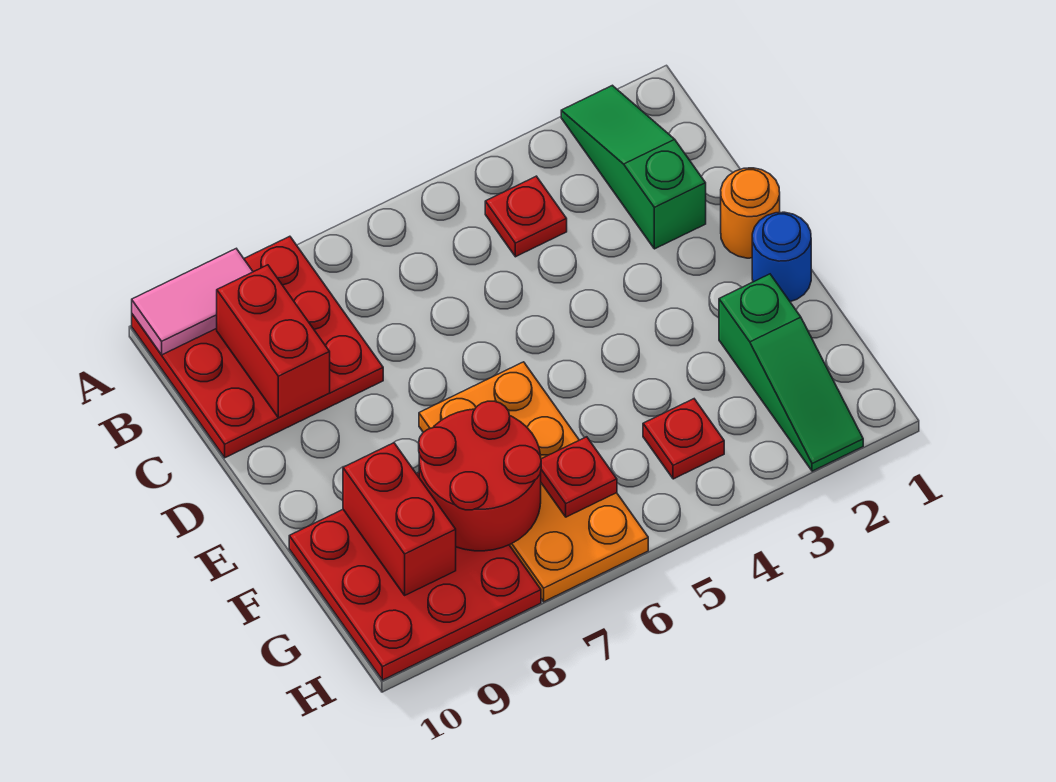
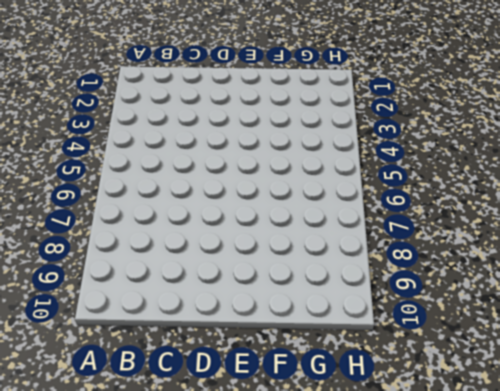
none -> green 1x3 slope [561,85,706,249]
none -> red 3x3 plate [132,236,383,458]
none -> red 1x1 plate [485,176,567,257]

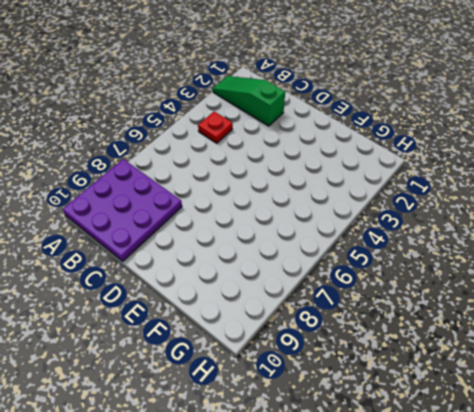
purple 3x3 plate [63,159,182,261] -> red 3x3 plate [132,236,383,458]
none -> orange 1x1 round brick [721,168,780,258]
none -> blue 1x1 round brick [752,212,811,302]
none -> orange 2x4 plate [419,362,648,602]

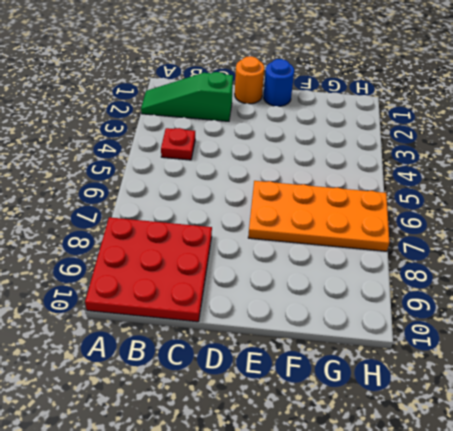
none -> green 1x3 slope [719,274,863,471]
none -> red 3x3 plate [289,473,541,680]
none -> red 1x1 plate [643,399,724,479]

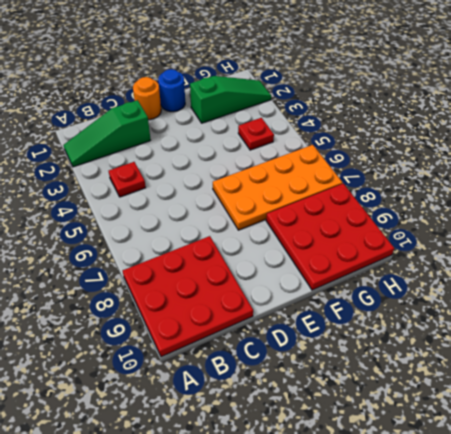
none -> pink 1x2 tile [132,249,253,355]
none -> red 1x2 brick [217,265,330,418]
none -> red 2x2 round brick [419,401,541,551]

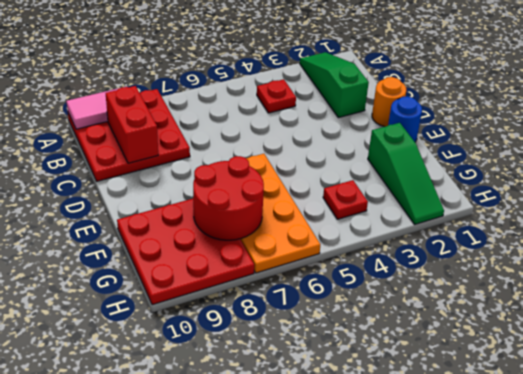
none -> red 1x2 brick [343,443,456,595]
none -> red 1x1 plate [541,437,617,517]

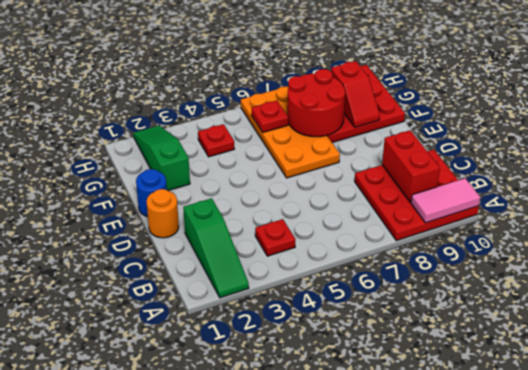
red 1x2 slope [331,61,380,127] -> red 1x2 brick [343,443,456,595]

